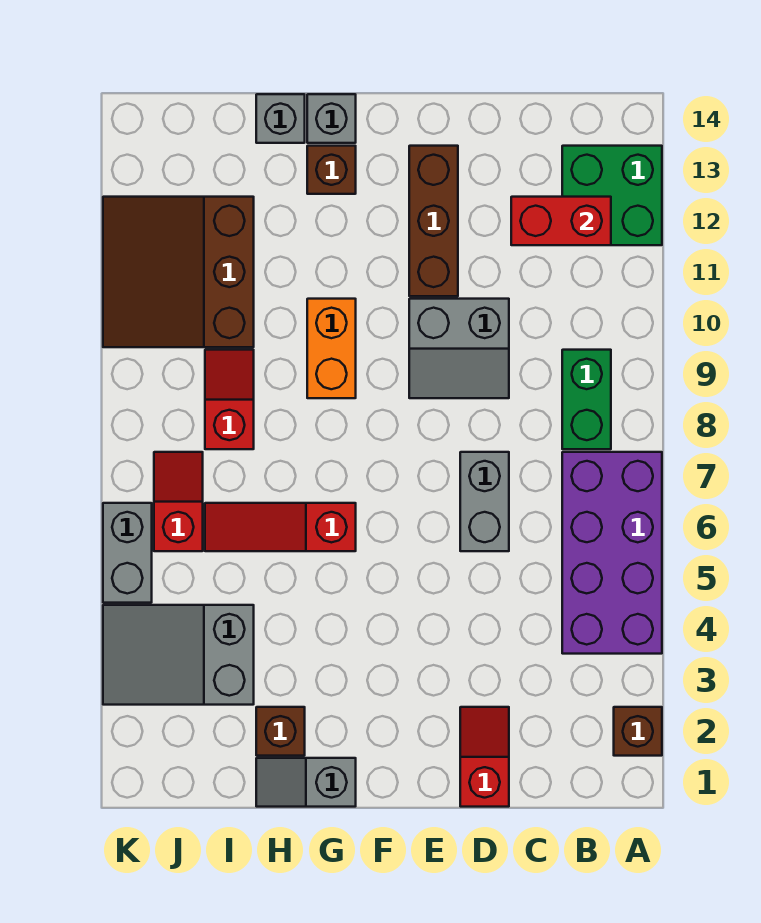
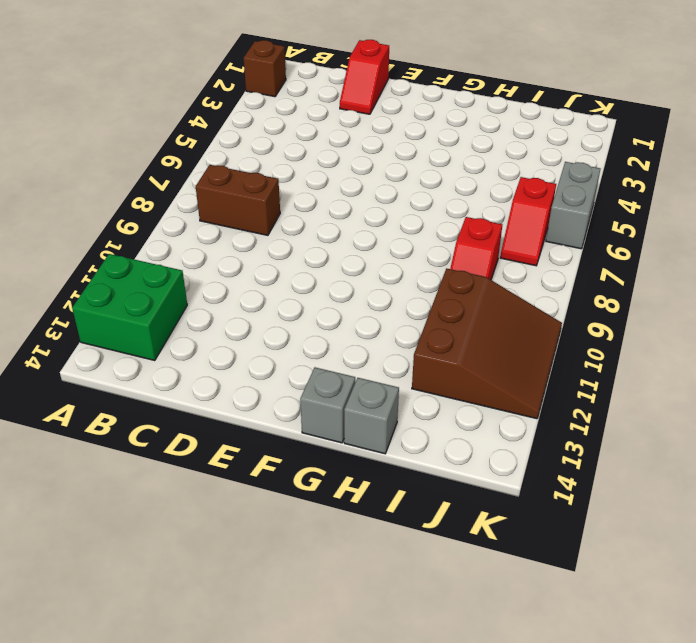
brown 1x2 brick [196,165,280,235] -> green 1x2 brick [562,350,611,449]
none -> purple 2x4 brick [562,452,662,654]
none -> grey 1x2 brick [460,452,509,551]
none -> grey 2x2 slope [409,299,509,398]

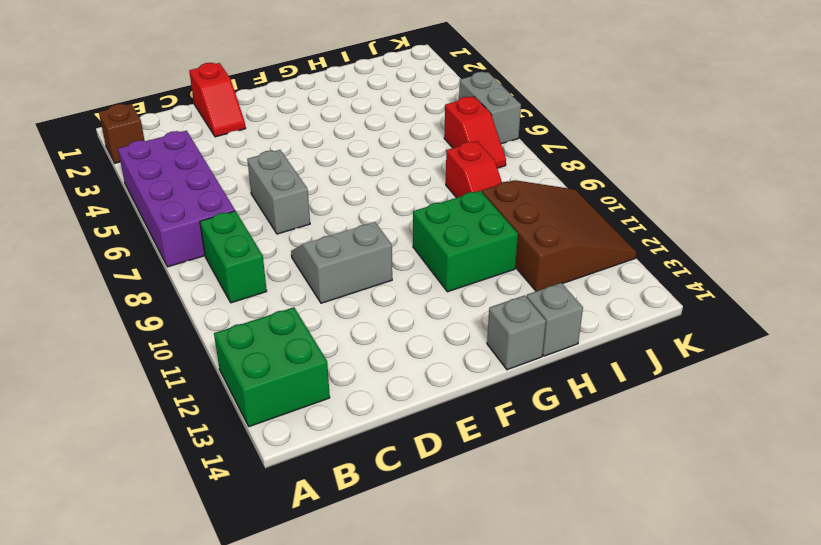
green 2x2 brick [413,191,518,292] -> orange 1x2 brick [307,299,356,398]
none -> brown 1x3 brick [409,146,458,296]
none -> grey 1x2 slope [256,758,356,807]
none -> red 1x3 slope [205,503,356,551]

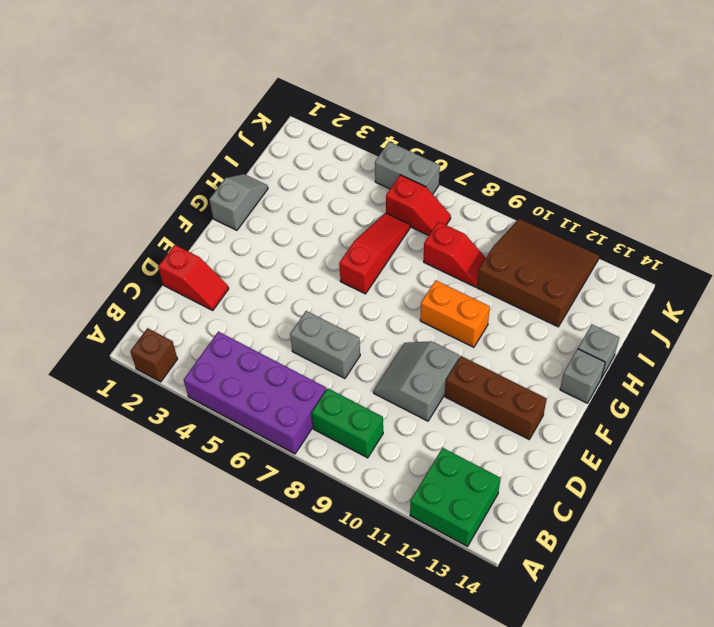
none -> brown 1x1 brick [307,146,356,194]
none -> brown 1x1 brick [256,707,305,756]
none -> grey 2x3 slope [103,605,254,705]

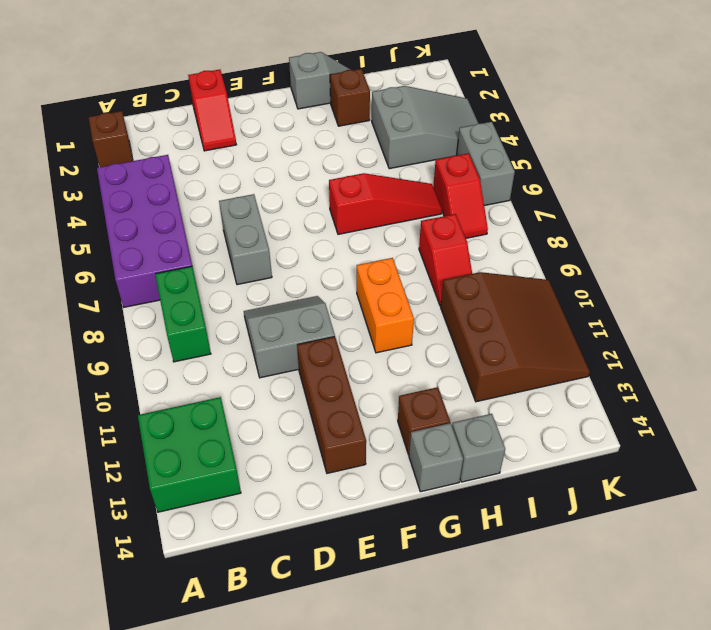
none -> red 1x2 brick [511,197,611,245]

